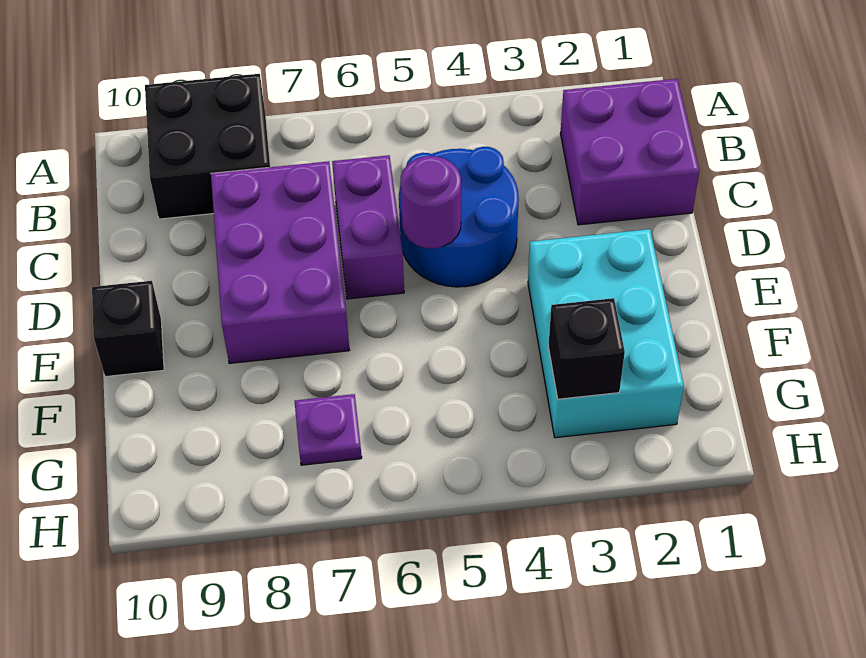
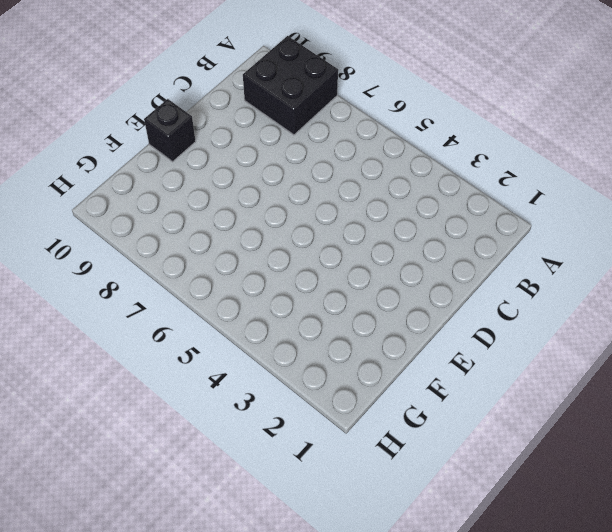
none -> purple 2x2 brick [560,79,699,225]
none -> blue 2x2 round brick [399,147,519,287]

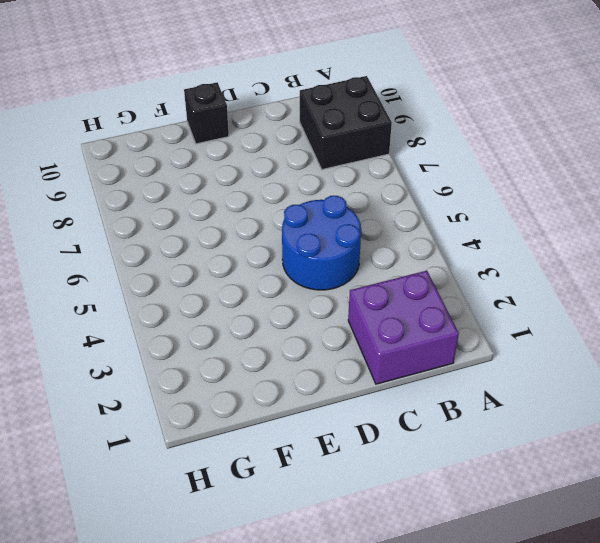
none -> purple 1x2 brick [332,155,404,299]
none -> purple 2x3 brick [211,161,349,363]

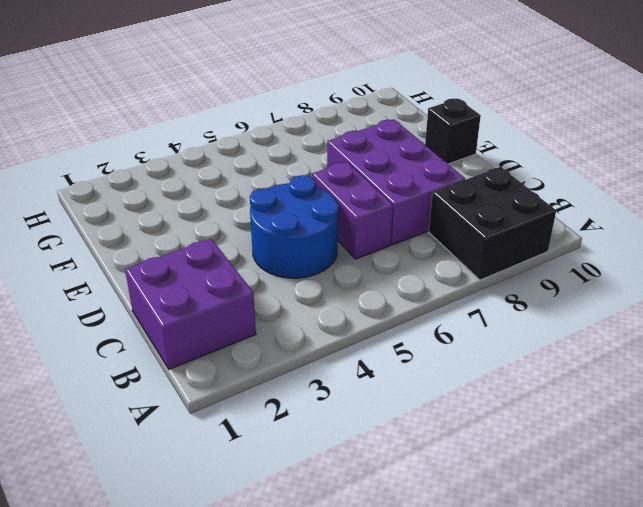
none -> cyan 2x3 brick [528,229,684,438]
none -> purple 1x1 plate [295,394,362,465]

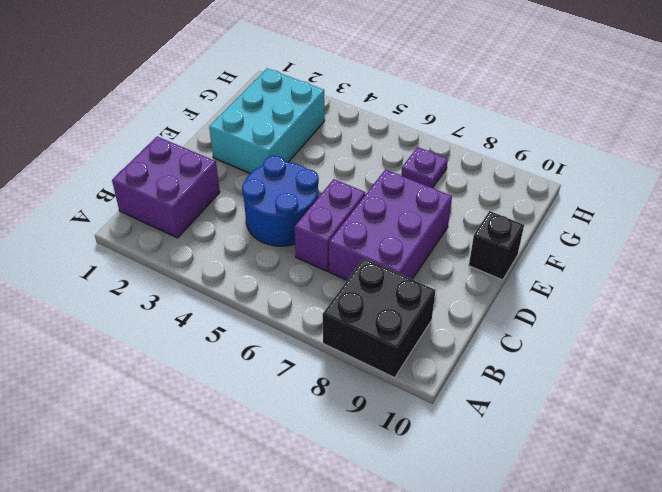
none -> purple 1x1 round brick [400,156,461,248]
none -> black 1x1 brick [548,298,625,399]

